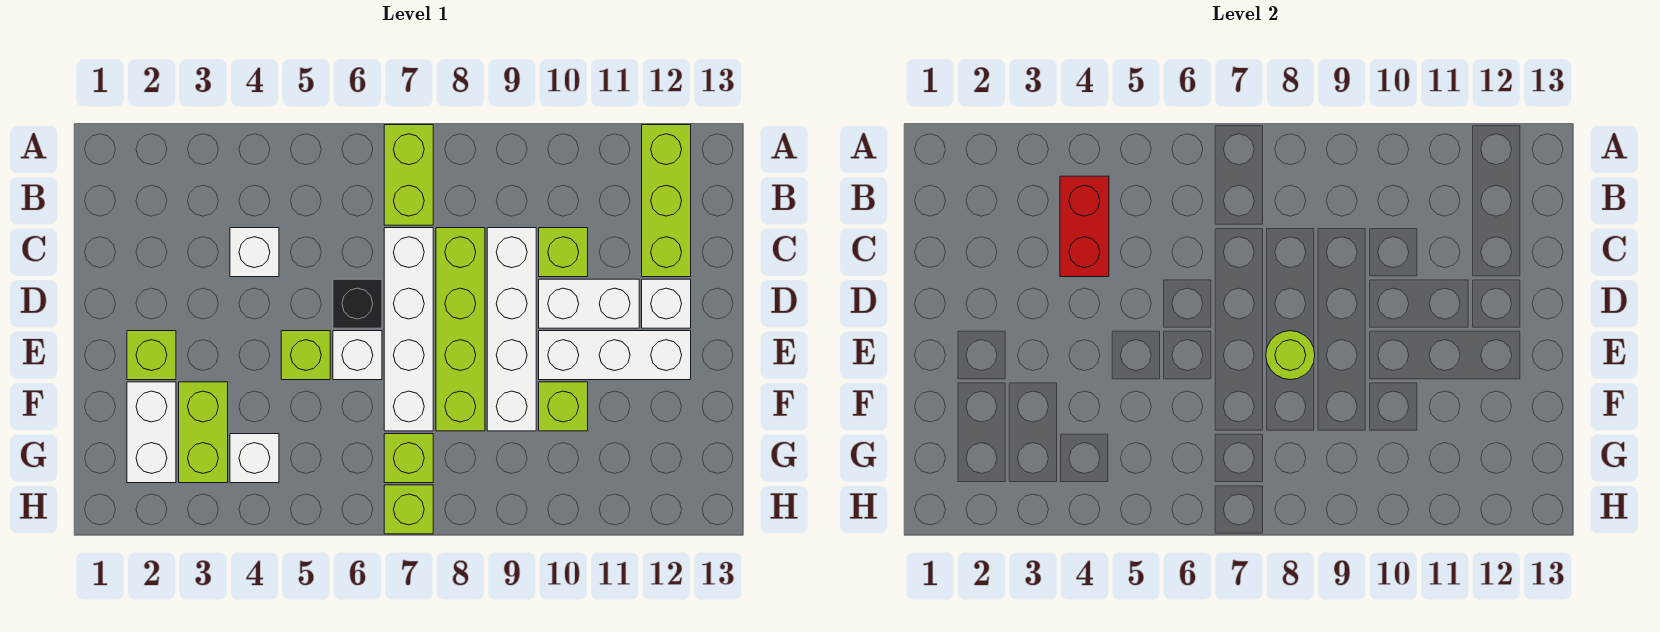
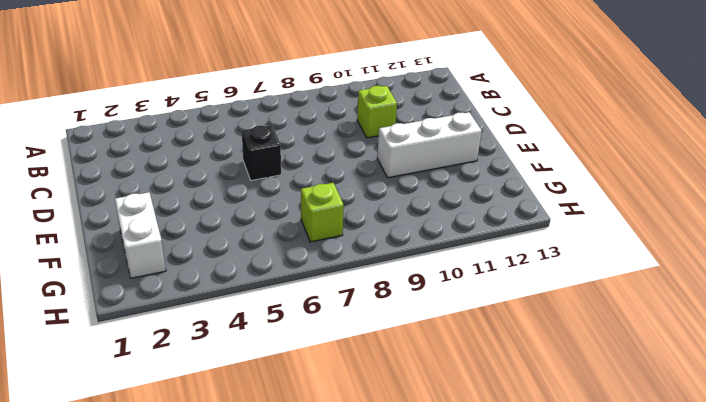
none -> lime 1x2 brick [384,125,433,225]
none -> lime 1x3 brick [642,125,691,277]
none -> white 1x1 brick [230,228,279,277]

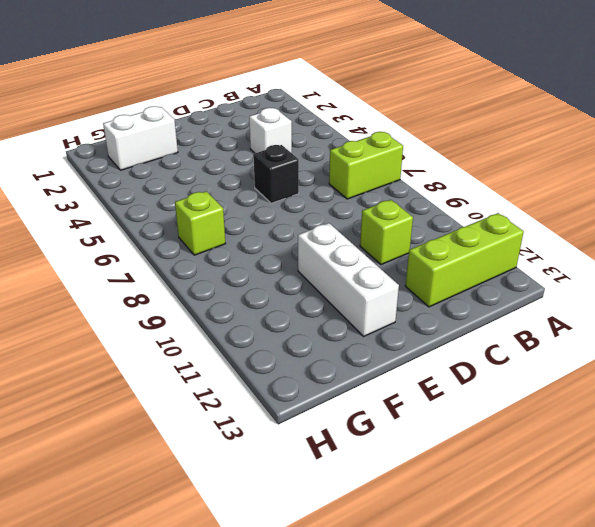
none -> white 1x4 brick [384,228,433,431]
none -> lime 1x4 brick [436,228,485,431]
none -> white 1x4 brick [487,228,536,431]

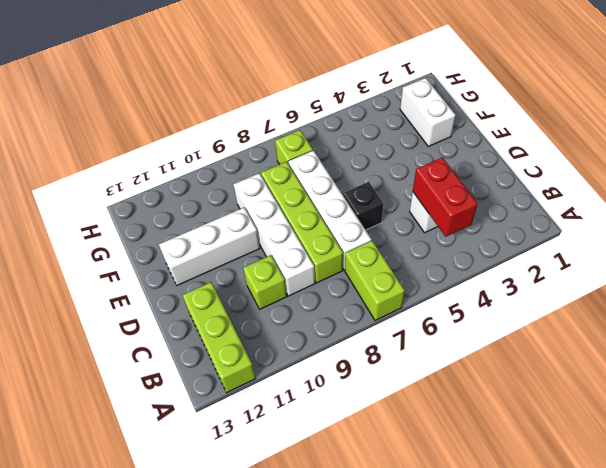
none -> white 1x2 brick [539,279,639,328]
none -> white 1x1 brick [642,279,691,328]
none -> lime 1x1 brick [127,331,176,380]

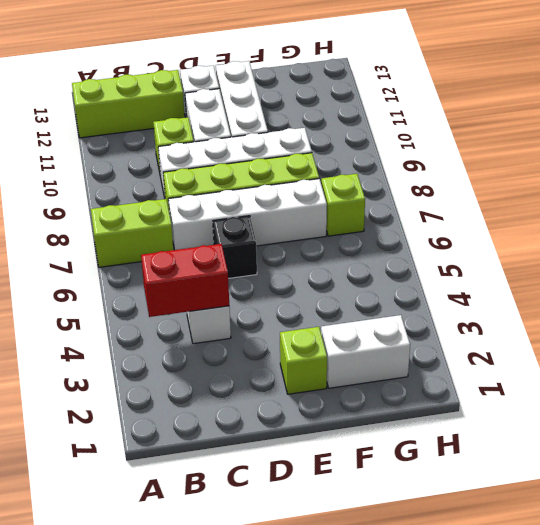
none -> lime 1x1 brick [281,331,330,380]
none -> white 1x1 brick [333,331,382,380]
none -> lime 1x2 brick [179,382,228,483]

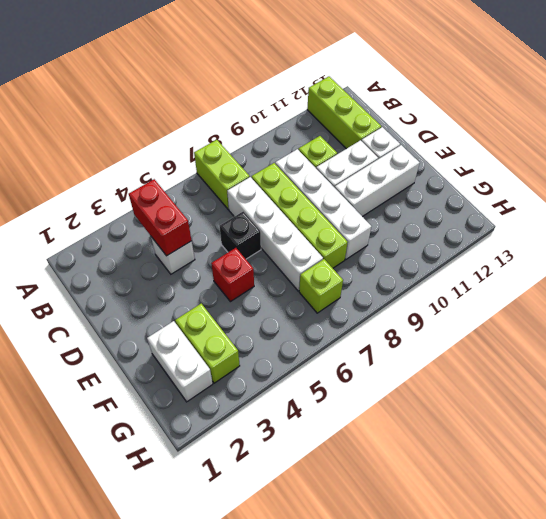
red 1x1 brick [211,248,254,302] -> lime 1x1 brick [281,331,330,380]
none -> lime 1x1 brick [127,331,176,380]
none -> white 1x1 brick [333,331,382,380]
none -> lime 1x1 brick [539,382,588,431]

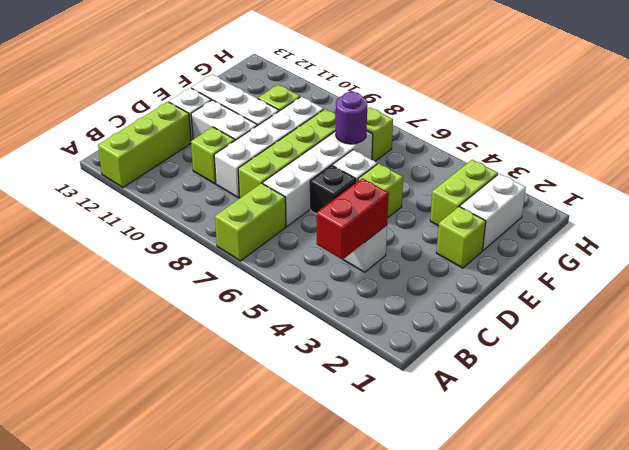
purple 1x1 round brick [336,92,367,144] -> none
none -> white 1x1 brick [230,434,279,483]
none -> lime 1x1 brick [384,485,433,534]
none -> lime 1x1 round brick [1266,331,1315,380]

